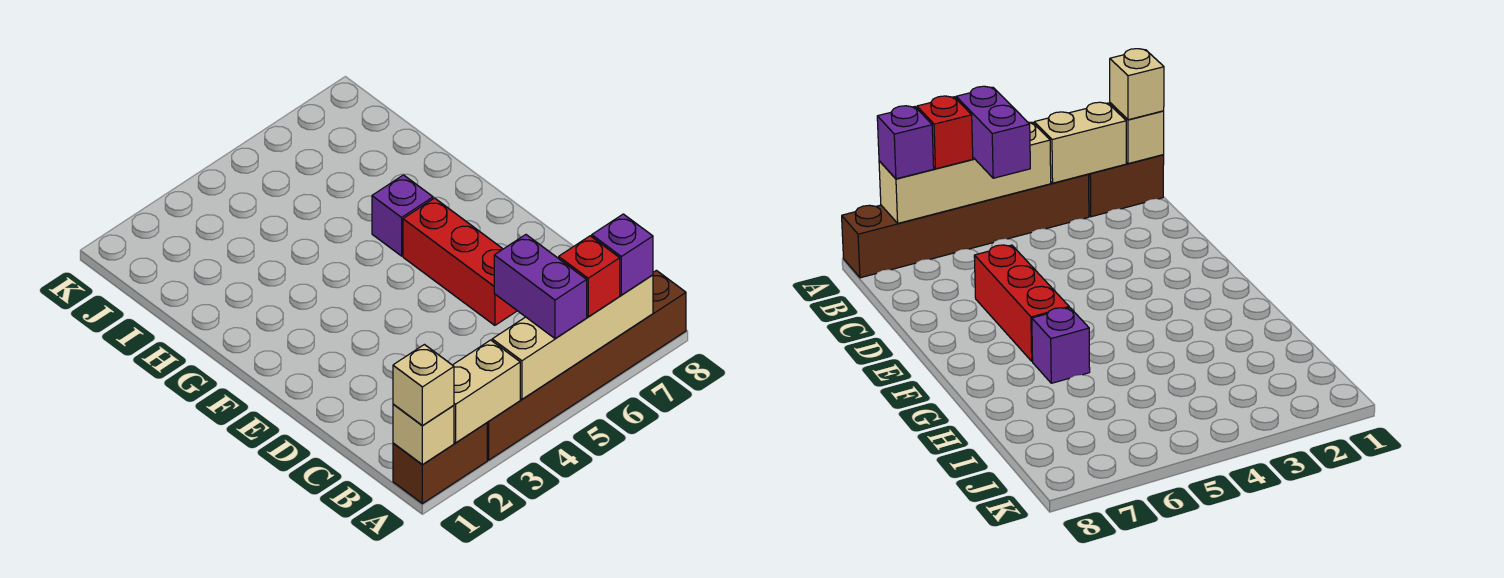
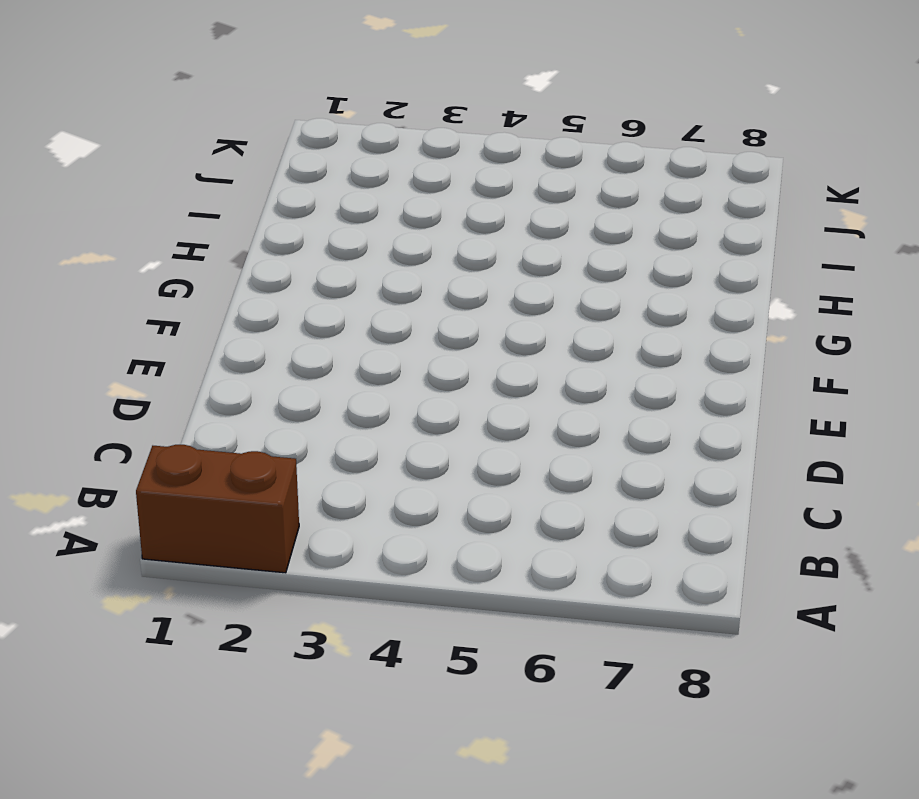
none -> brown 1x6 brick [487,270,686,460]
none -> red 1x3 brick [403,198,517,325]

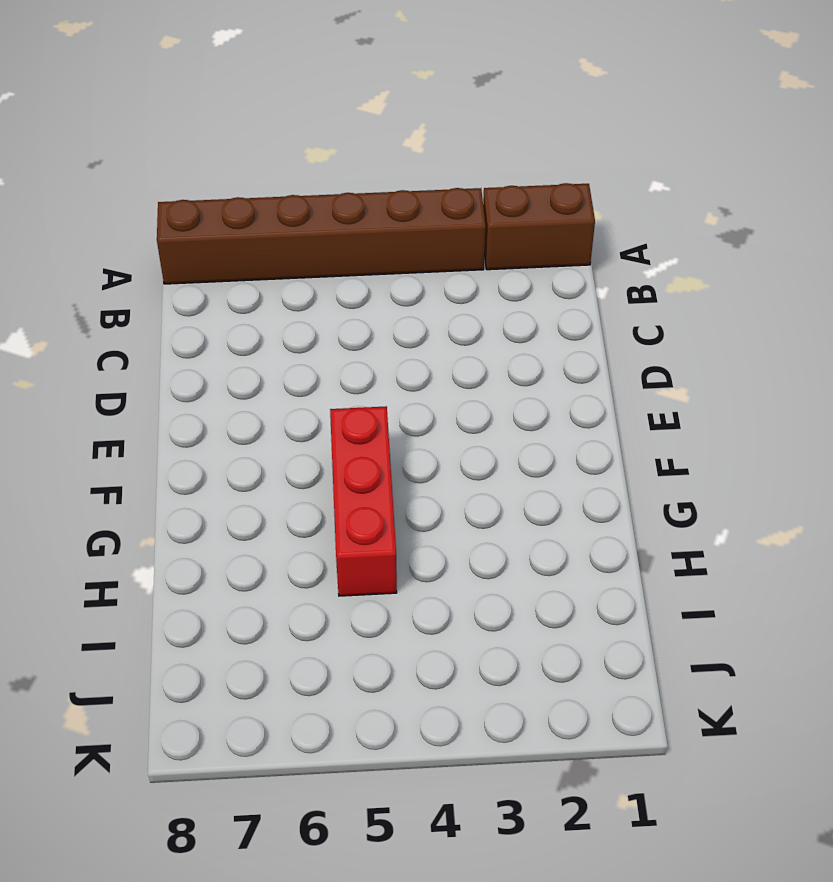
red 1x3 brick [330,406,397,596] -> red 1x3 brick moved to [403,198,517,325]
none -> purple 1x1 brick [372,175,433,256]
none -> tan 1x1 brick [393,404,454,465]

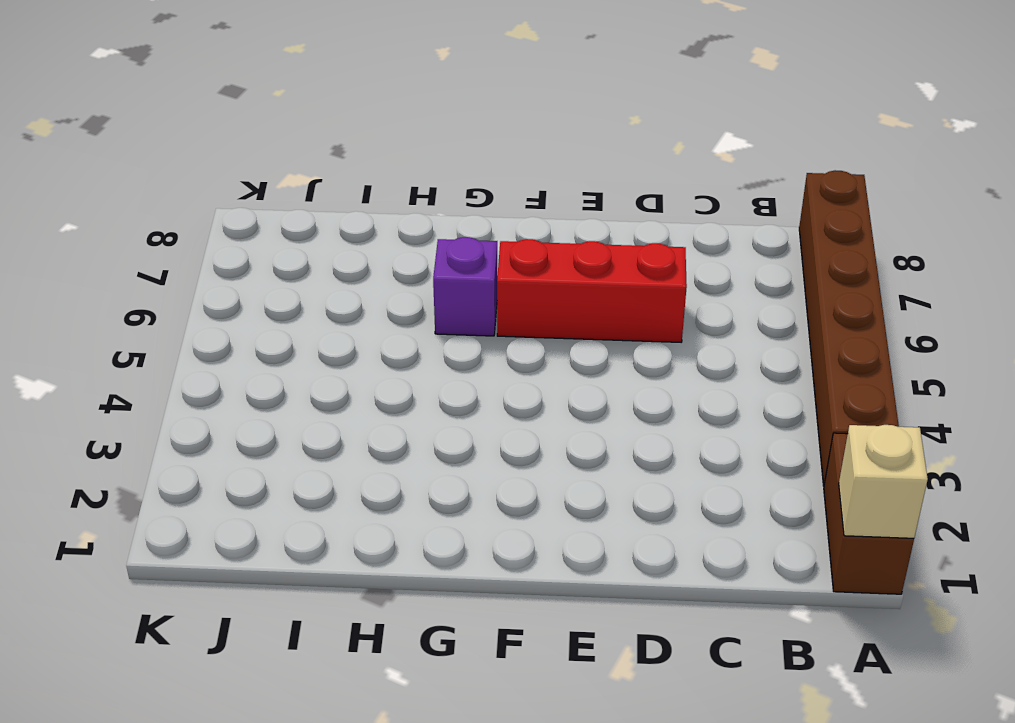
none -> tan 1x2 brick [453,340,520,443]
none -> tan 1x4 brick [492,275,653,399]

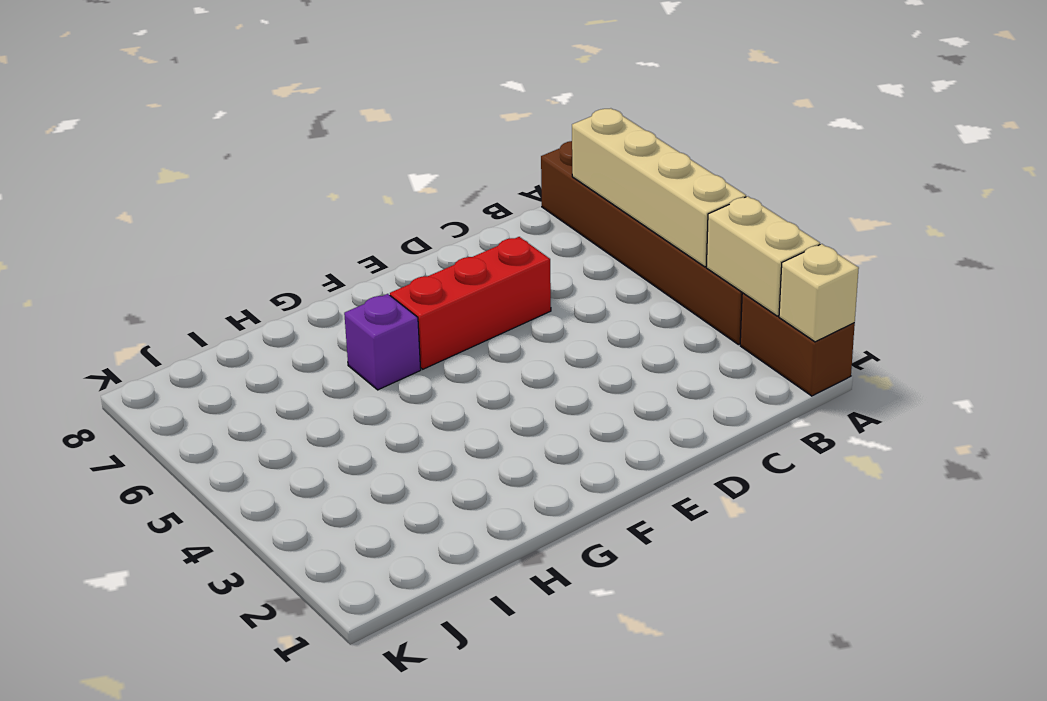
none -> tan 1x1 brick [393,345,454,426]
none -> purple 1x2 brick [494,235,587,339]

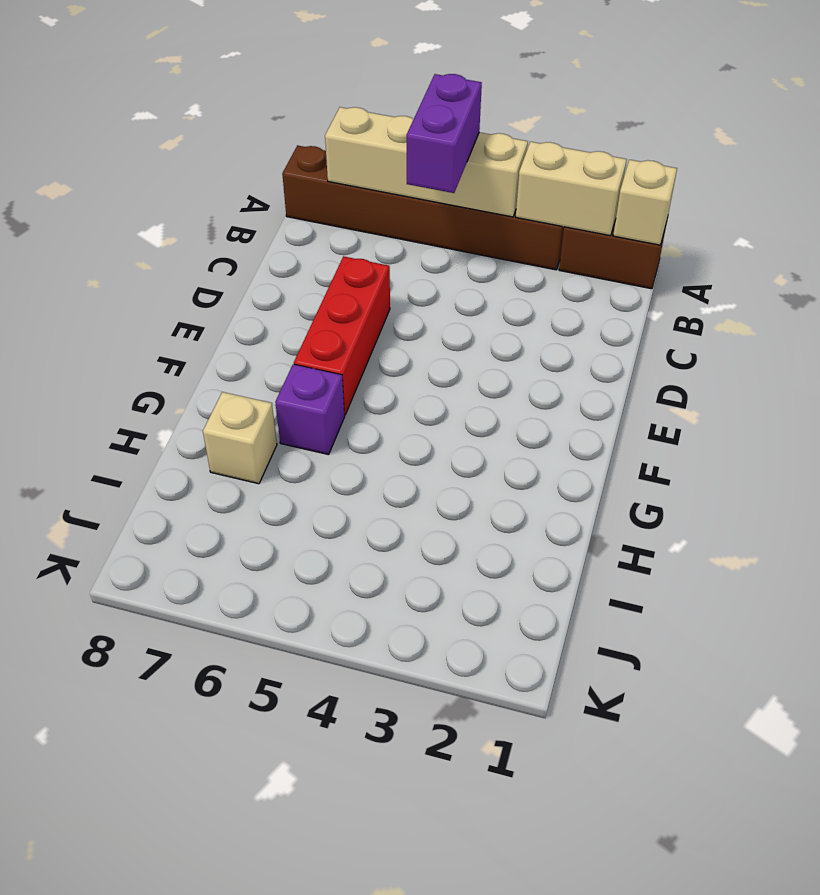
tan 1x1 brick [203,392,277,484] -> tan 1x1 brick moved to [393,345,454,426]
none -> red 1x1 brick [559,236,620,317]
none -> purple 1x1 brick [592,214,653,295]

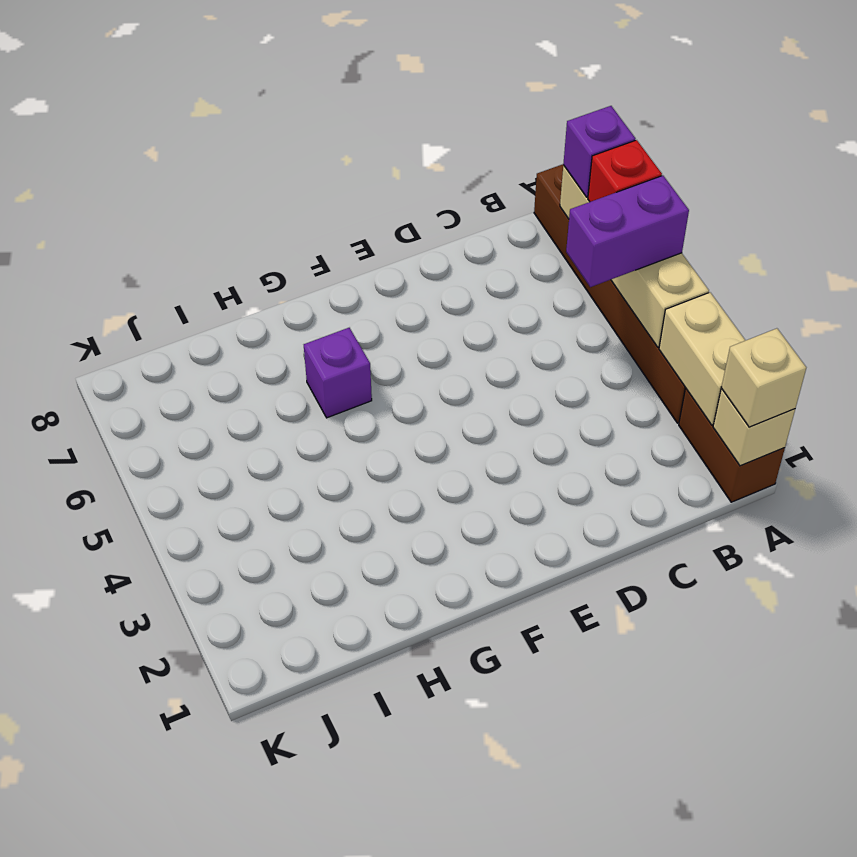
none -> red 1x3 brick [403,198,517,325]

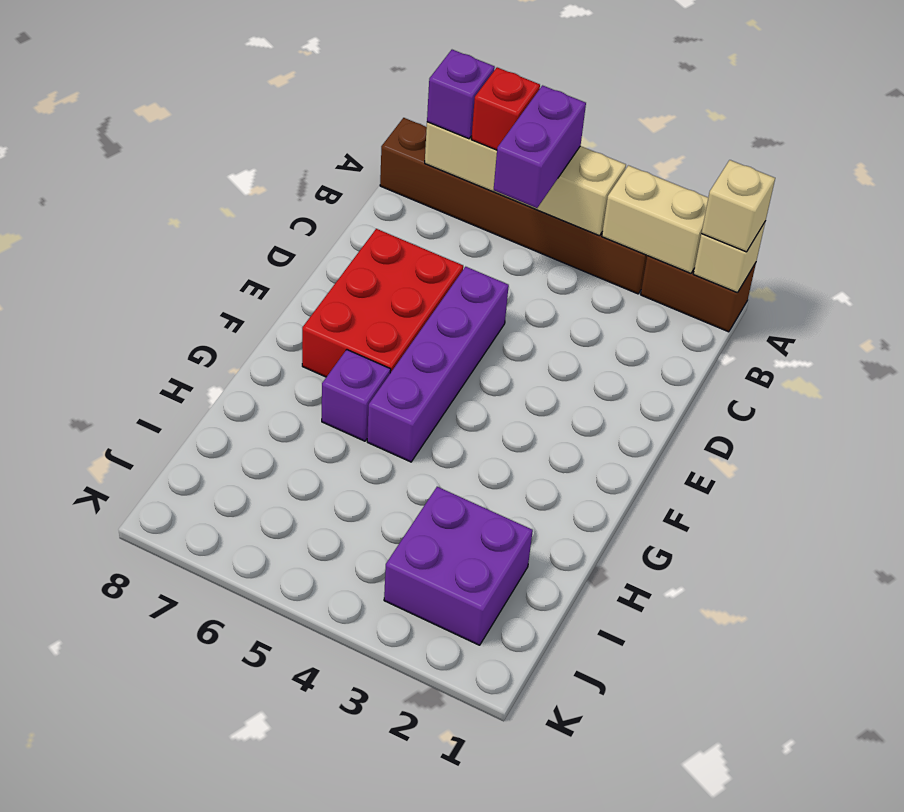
purple 1x4 brick [367,267,509,462] -> none
red 2x3 brick [302,229,463,377] -> red 1x3 brick [403,198,517,325]
purple 2x2 brick [384,487,533,645] -> none

